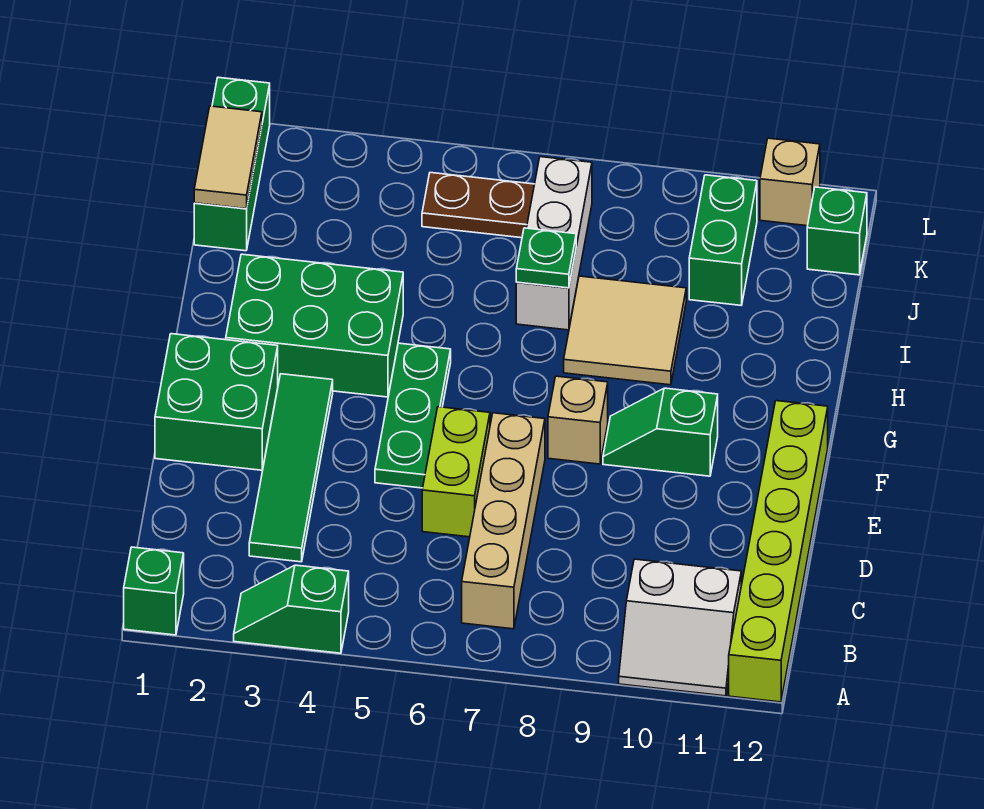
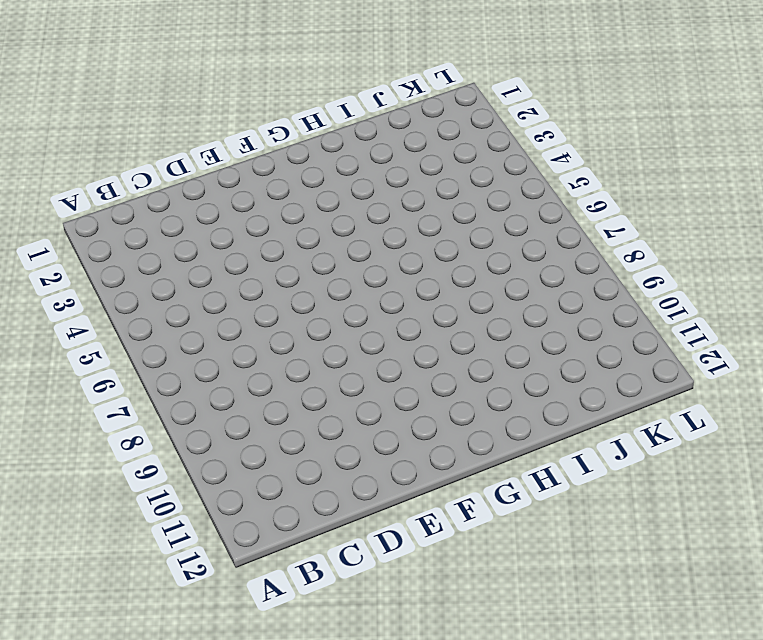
none -> green 1x1 brick [124,547,184,635]
none -> green 1x2 slope [234,565,349,653]
none -> white 2x2 slope [619,559,741,696]

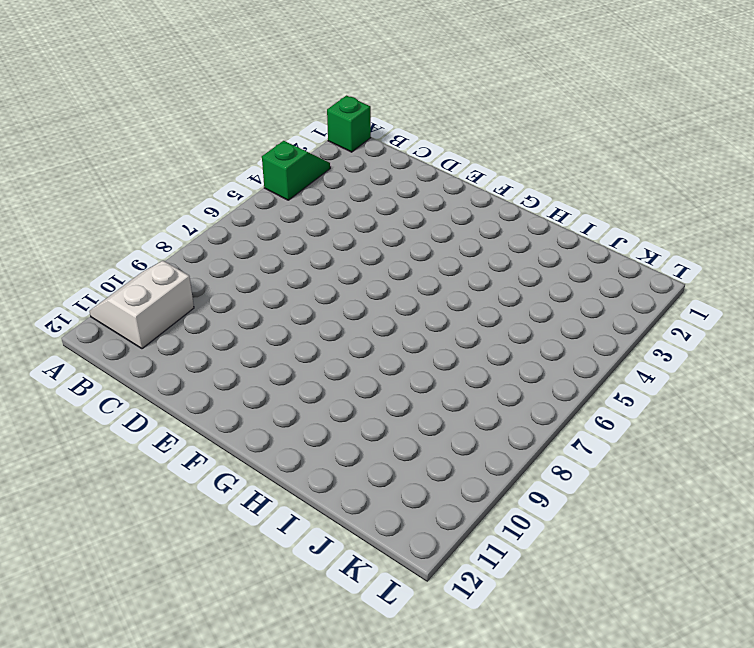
none -> lime 1x6 brick [729,401,828,702]
none -> tan 1x4 brick [462,413,545,629]
none -> green 1x4 tile [249,374,333,562]

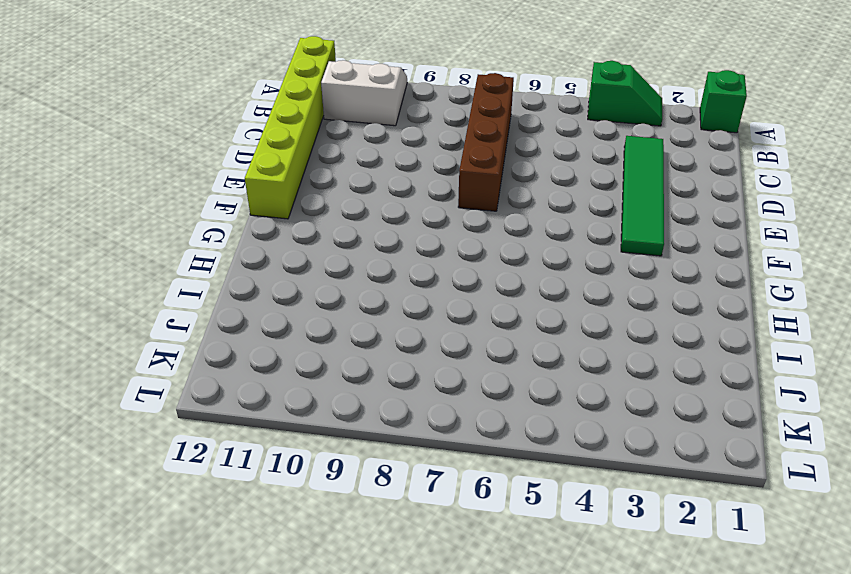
brown 1x4 brick [458,73,514,211] -> tan 1x4 brick [462,413,545,629]
none -> lime 1x2 brick [422,407,490,537]
none -> green 2x2 brick [155,334,278,470]
none -> green 1x3 plate [375,343,451,488]

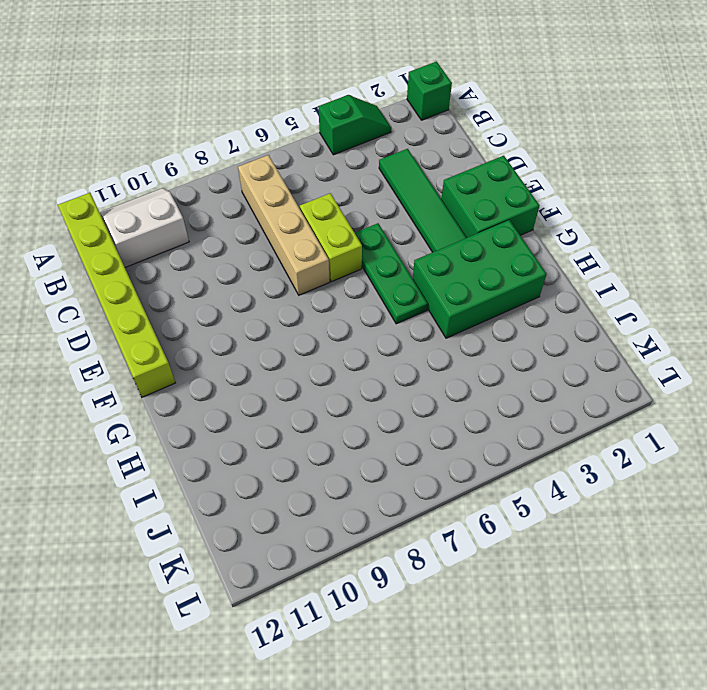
none -> tan 1x1 brick [548,376,608,464]
none -> green 1x2 slope [603,388,718,476]
none -> tan 2x2 tile [564,276,686,385]

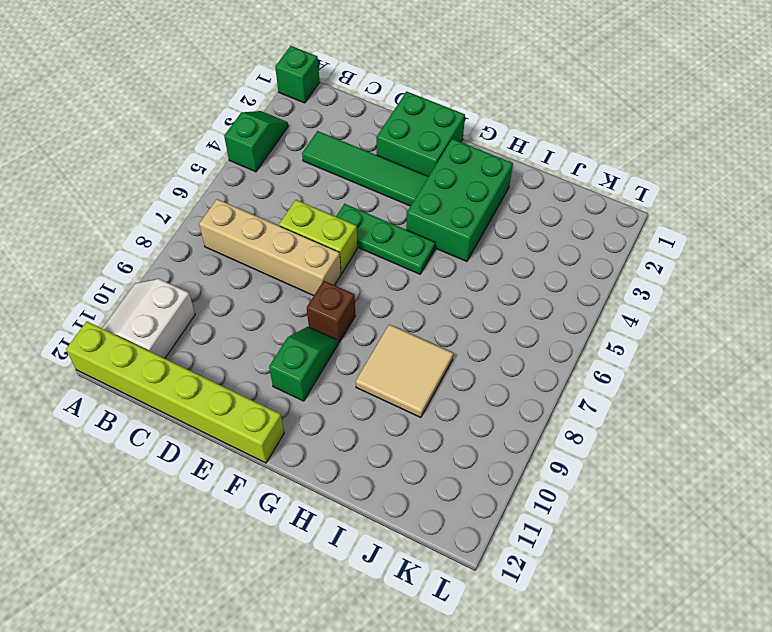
brown 1x1 brick [307,281,356,342] -> tan 1x1 brick [548,376,608,464]
none -> white 1x3 brick [516,157,592,330]
none -> green 1x3 brick [194,77,270,251]
none -> green 1x2 brick [689,175,757,305]

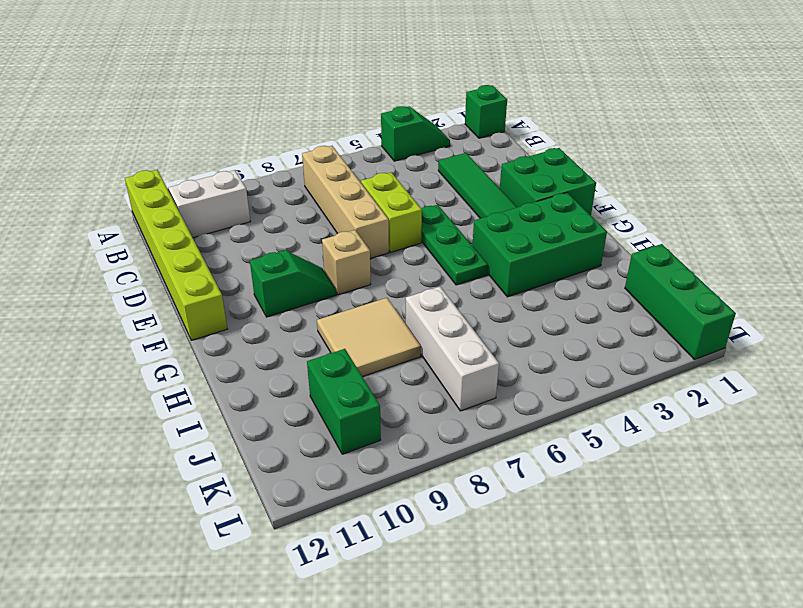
none -> brown 1x2 plate [422,173,534,238]
none -> green 1x1 brick [807,187,867,275]
none -> tan 1x1 brick [760,138,820,226]

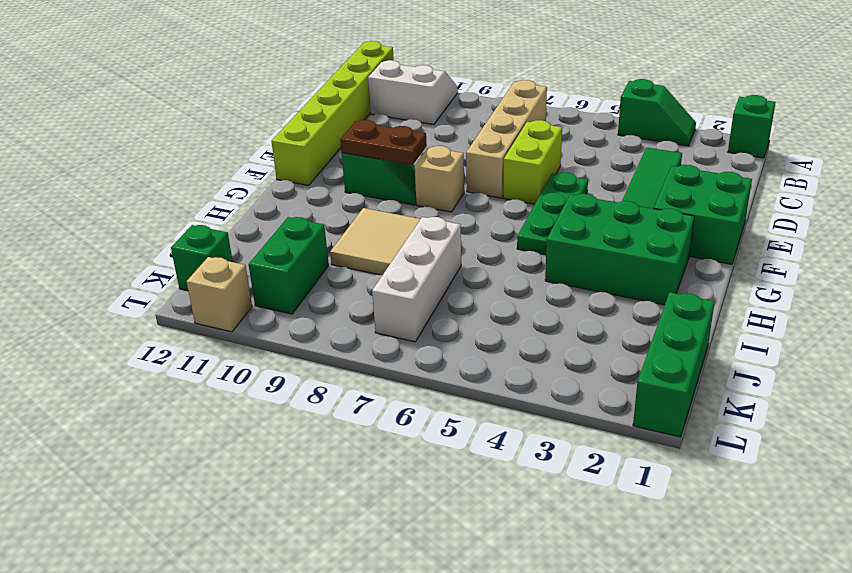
brown 1x2 plate [340,120,427,165] -> brown 1x2 plate moved to [422,173,534,238]
none -> green 1x1 plate [516,228,576,288]
none -> tan 1x2 tile [194,106,262,209]

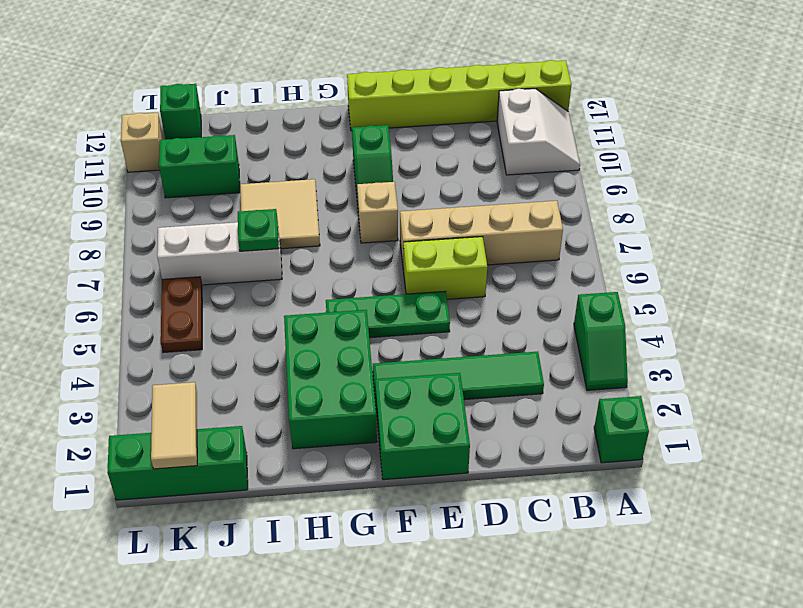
tan 1x2 tile [151,382,197,469] -> tan 1x2 tile turned to [194,106,262,209]

